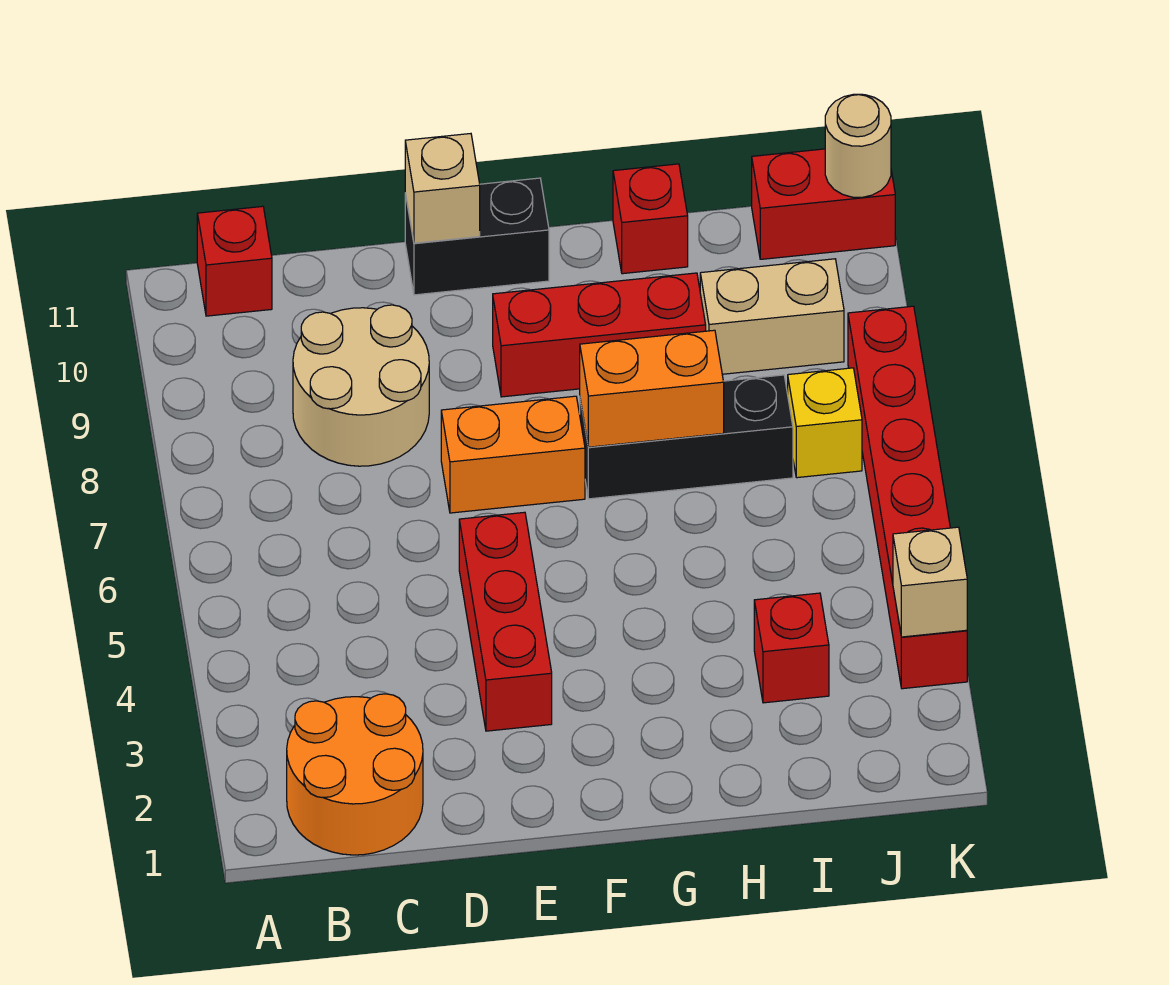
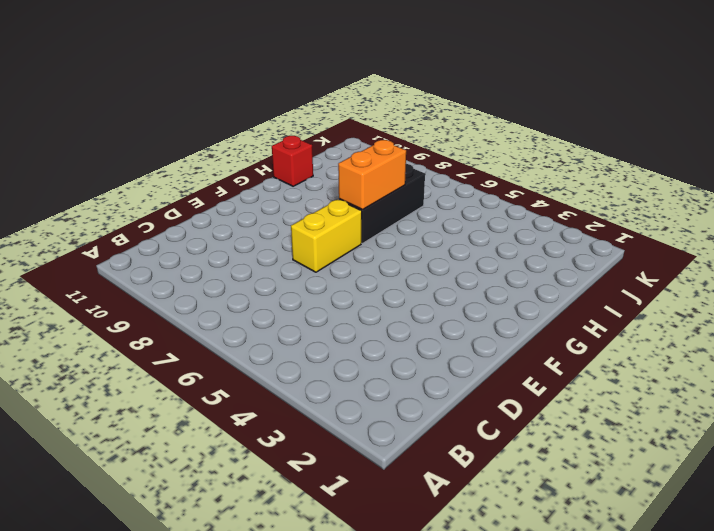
yellow 1x2 brick [291,200,362,272] -> orange 1x2 brick [441,396,585,513]
none -> orange 2x2 round brick [287,694,423,855]
none -> red 1x1 brick [197,206,272,316]
none -> tan 2x2 round brick [293,305,429,466]

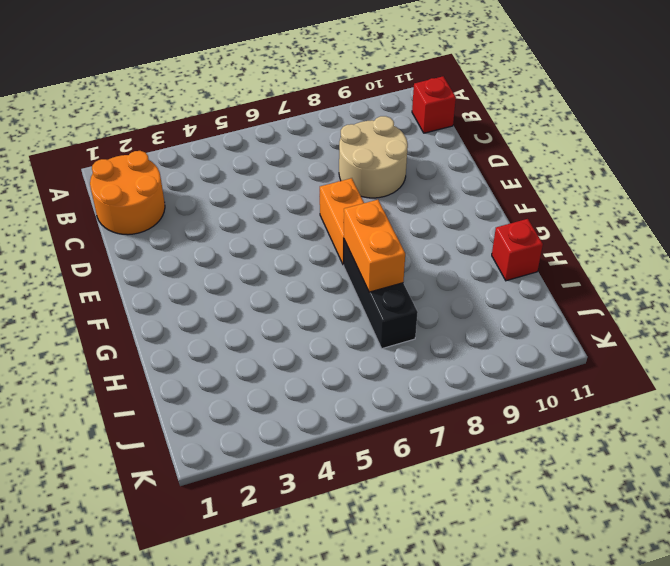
none -> red 1x3 brick [459,512,552,731]
none -> black 1x2 brick [405,178,549,295]
none -> red 1x3 brick [493,273,706,397]

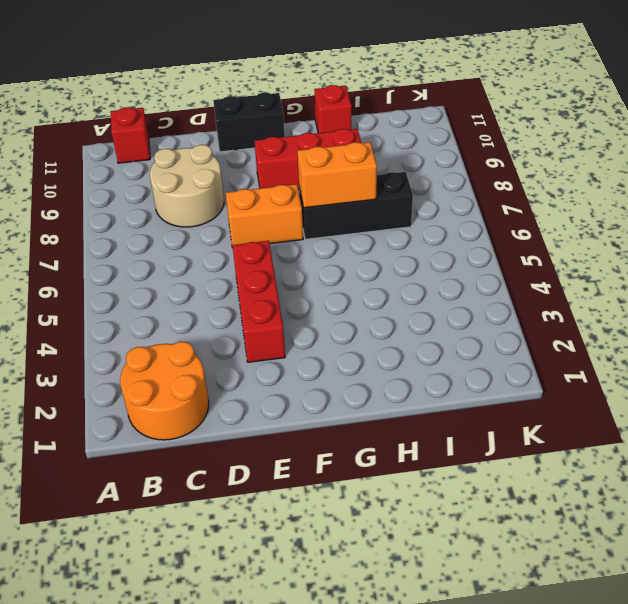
none -> red 1x1 brick [754,593,829,703]
none -> tan 1x2 brick [700,259,844,374]
none -> yellow 1x1 brick [788,368,862,478]

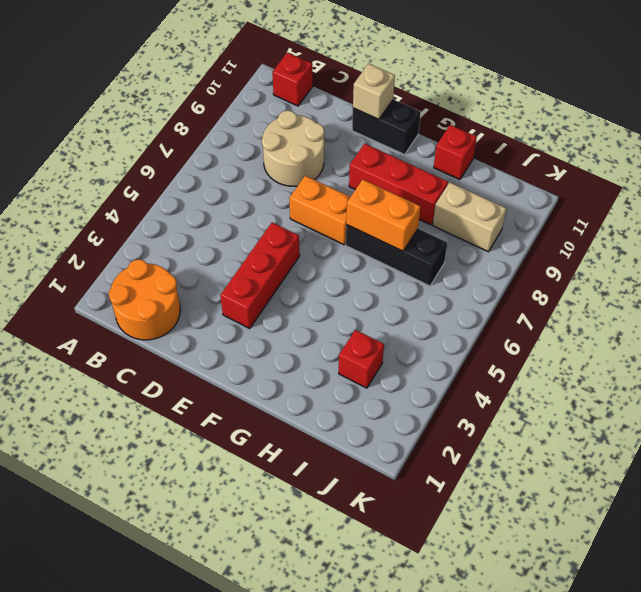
none -> yellow 1x1 brick [788,368,862,478]
none -> red 1x2 brick [752,149,895,259]
none -> red 1x6 brick [848,306,967,689]

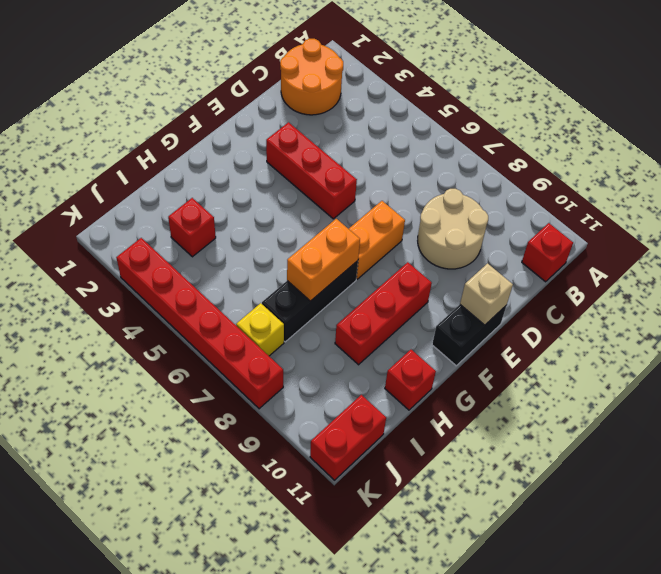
none -> tan 1x2 brick [700,259,844,374]
none -> tan 1x1 brick [893,527,967,637]
none -> tan 1x1 round brick [825,94,891,197]

